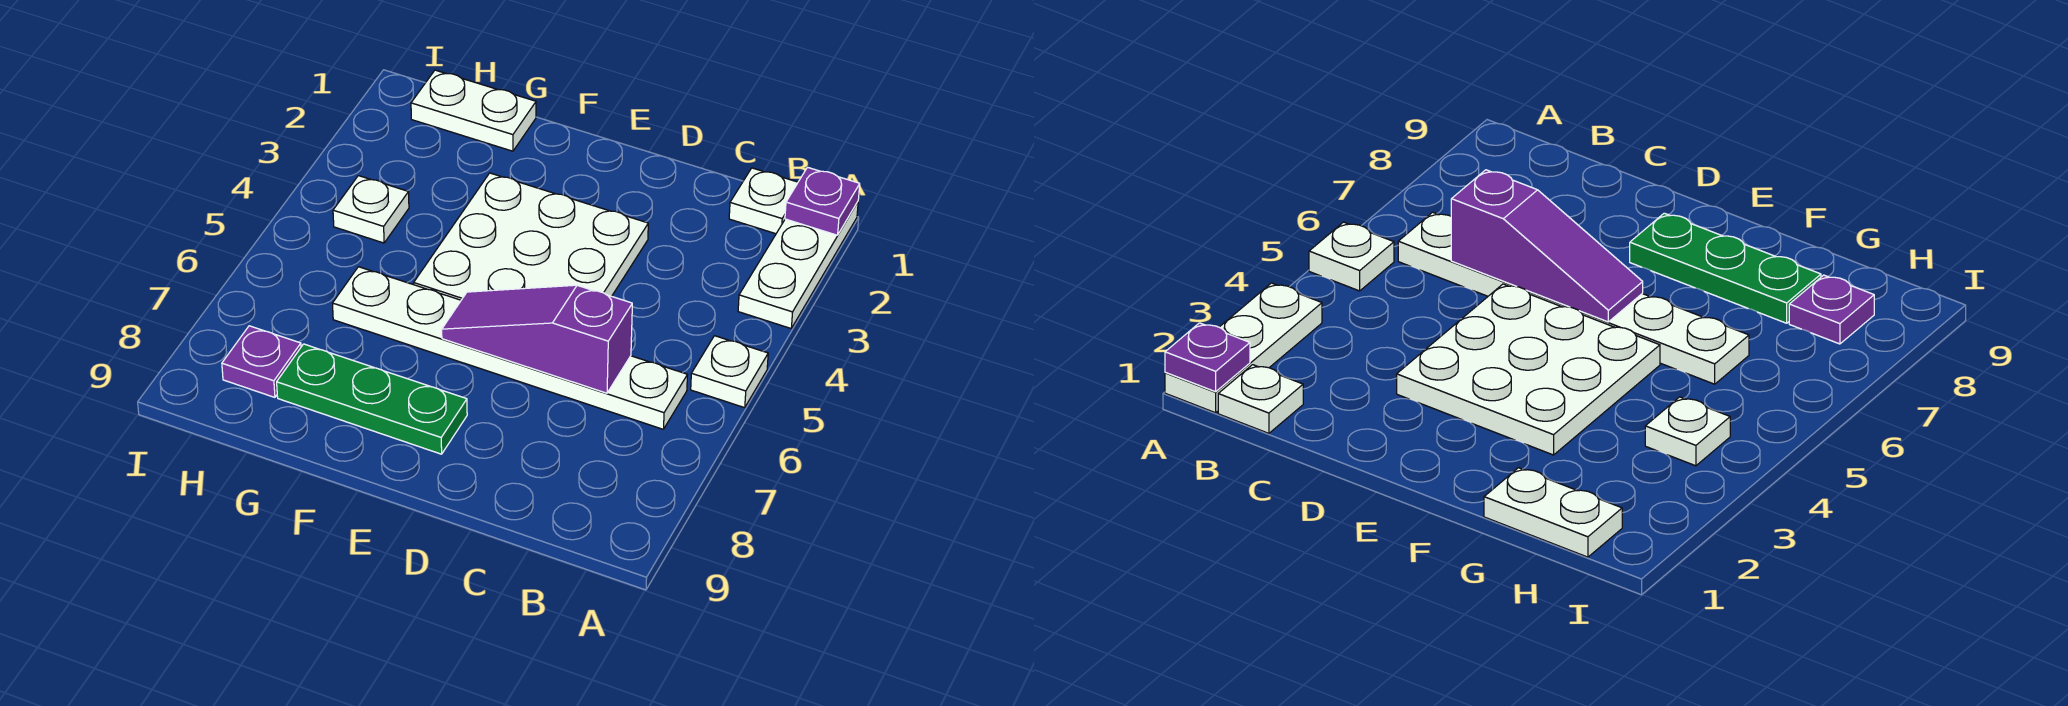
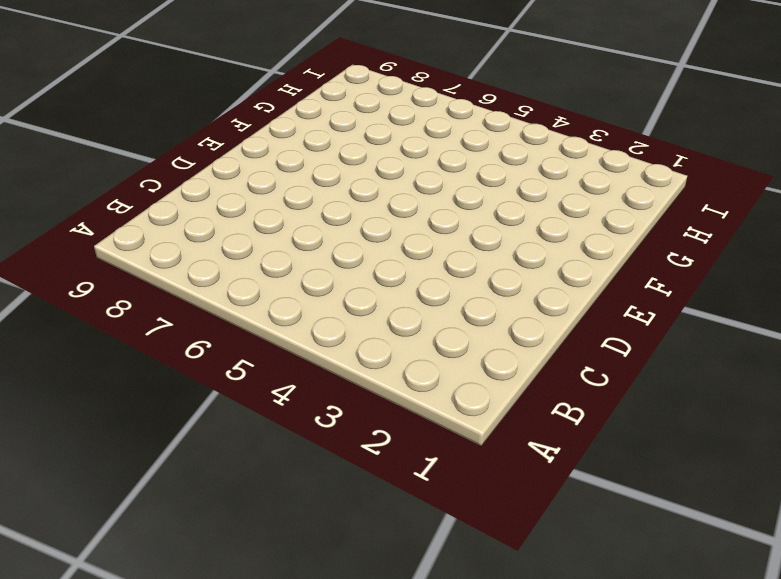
none -> white 1x3 plate [738,202,858,328]
none -> white 1x1 plate [691,336,768,408]

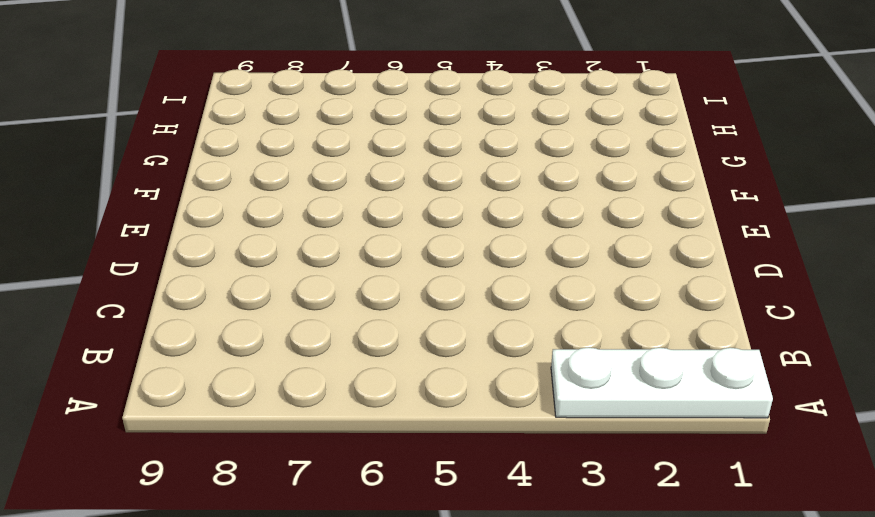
none -> white 1x1 plate [691,336,768,408]
none -> white 1x1 plate [729,168,798,234]

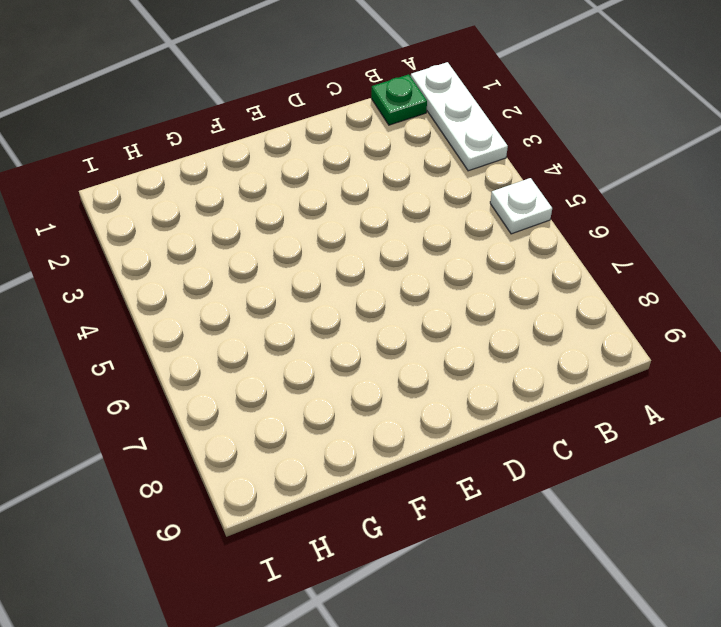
green 1x1 plate [371,74,427,125] -> white 1x1 plate [729,168,798,234]
none -> white 1x6 plate [332,267,687,429]
none -> white 3x3 plate [414,173,648,300]

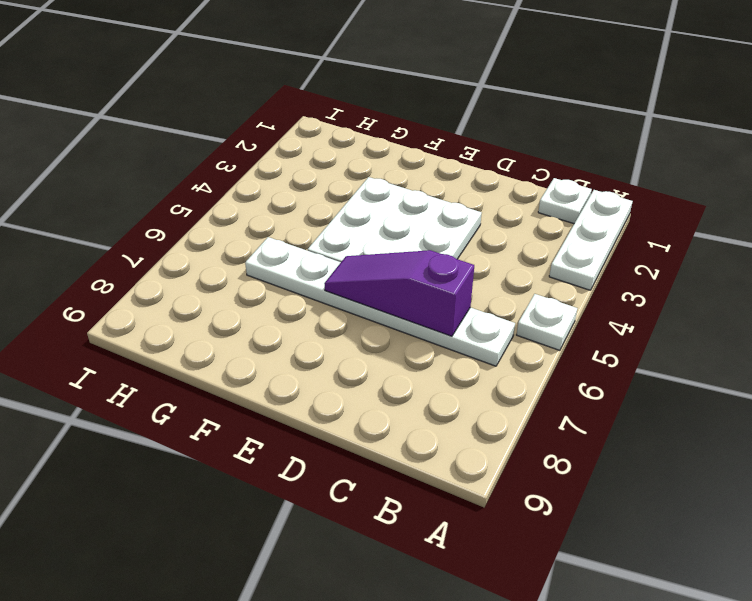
none -> green 1x3 plate [277,344,467,454]
none -> white 1x2 plate [411,70,536,151]

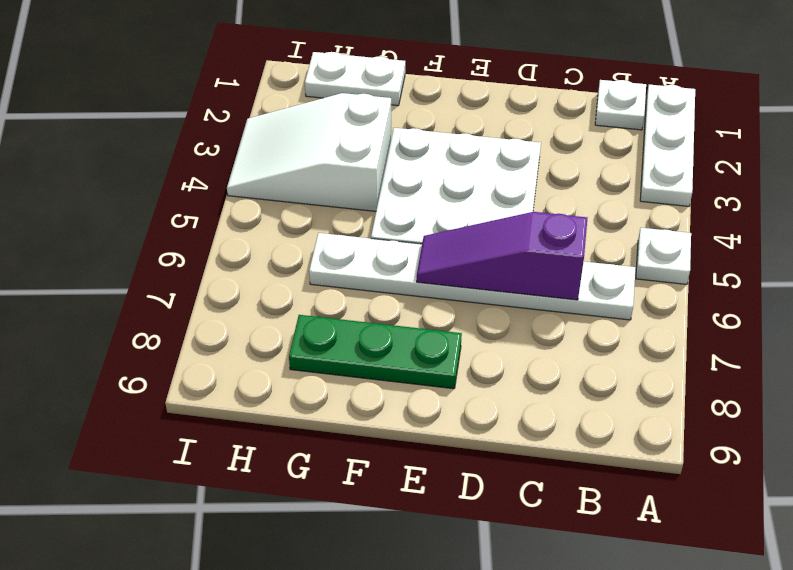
white 2x3 slope [227,93,391,211] -> white 1x1 plate [333,176,409,243]
none -> purple 1x1 plate [222,326,301,397]
none -> purple 1x1 plate [785,167,860,235]

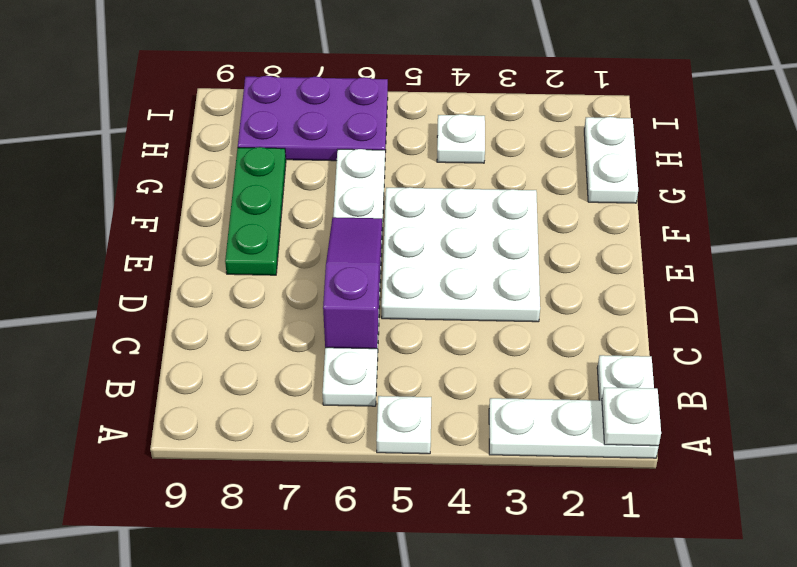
white 1x1 plate [602,387,661,446] -> purple 1x1 plate [785,167,860,235]
purple 2x3 plate [238,76,388,161] -> purple 1x1 plate [222,326,301,397]

